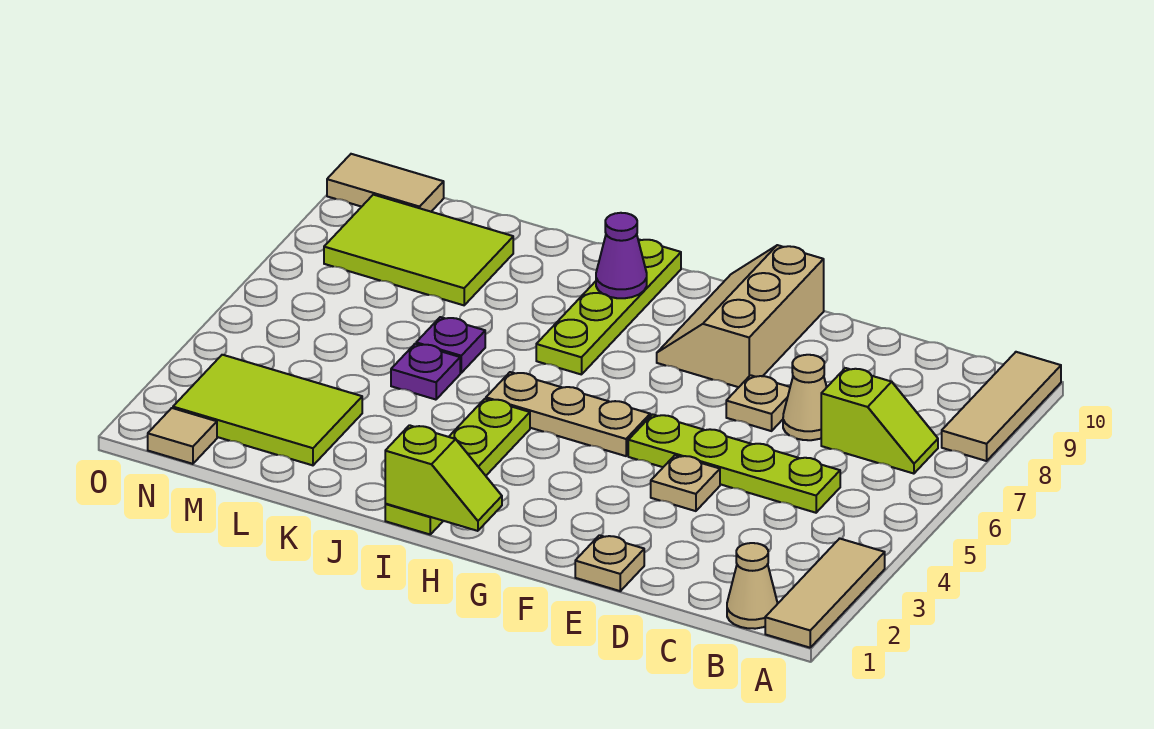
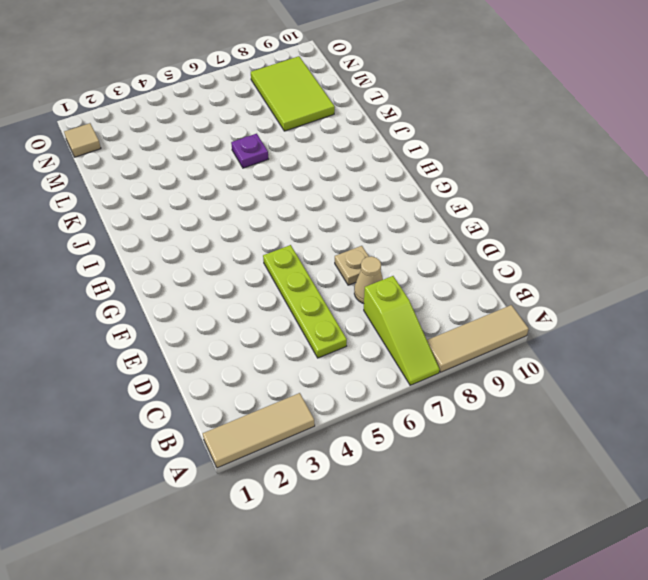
lime 1x3 slope [364,276,440,385] -> lime 1x2 slope [821,368,938,474]
none -> tan 1x1 cone [727,543,778,629]
none -> tan 1x1 plate [575,535,644,591]
none -> tan 1x1 plate [651,455,720,511]

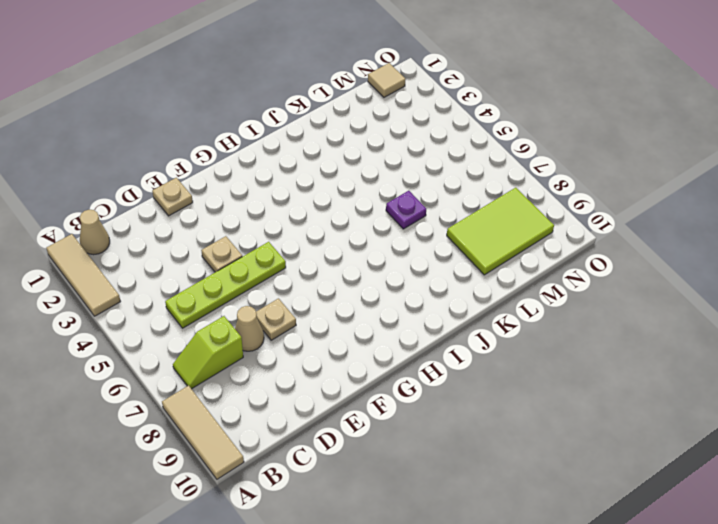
none -> tan 2x3 slope [657,245,824,387]
none -> tan 1x3 plate [486,372,650,456]
none -> lime 1x4 plate [385,399,530,534]

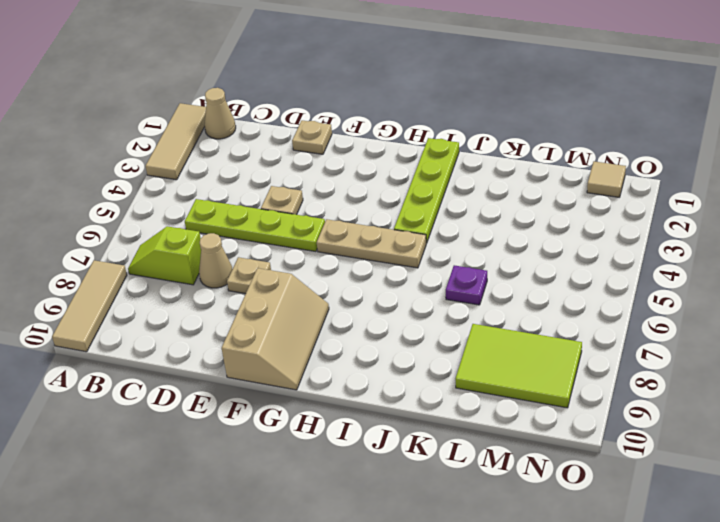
none -> lime 1x4 plate [536,239,681,375]
none -> purple 1x1 plate [391,344,460,400]
none -> lime 2x3 tile [173,355,362,465]

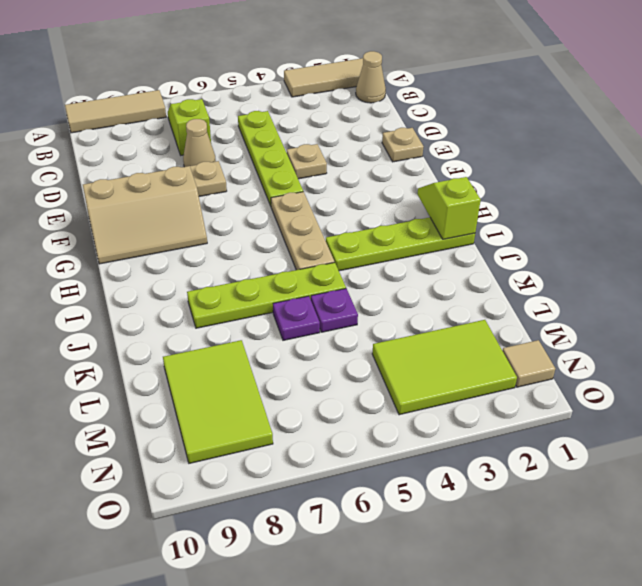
lime 1x4 plate [187,262,346,328] -> lime 1x4 plate moved to [536,239,681,375]
lime 2x3 tile [372,320,517,415] -> lime 2x3 tile turned to [173,355,362,465]
none -> tan 1x2 tile [327,154,444,212]
none -> purple 1x1 cone [596,213,647,298]

